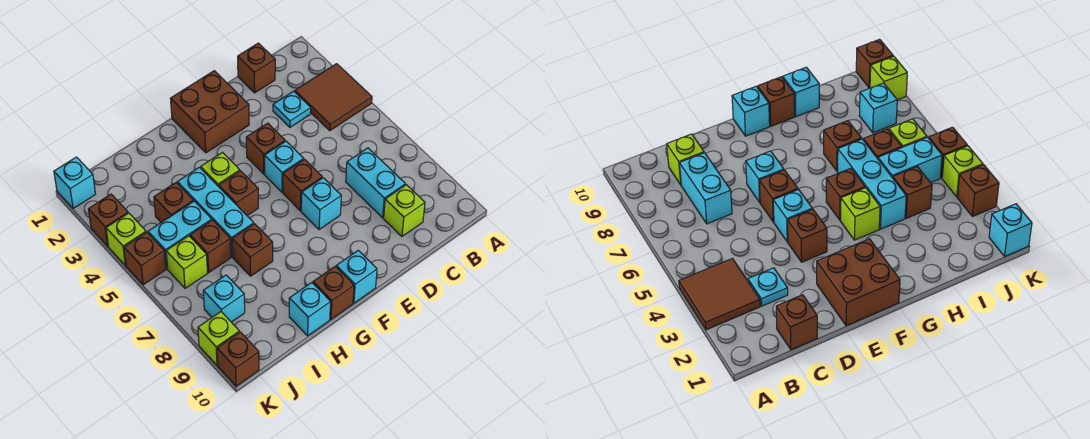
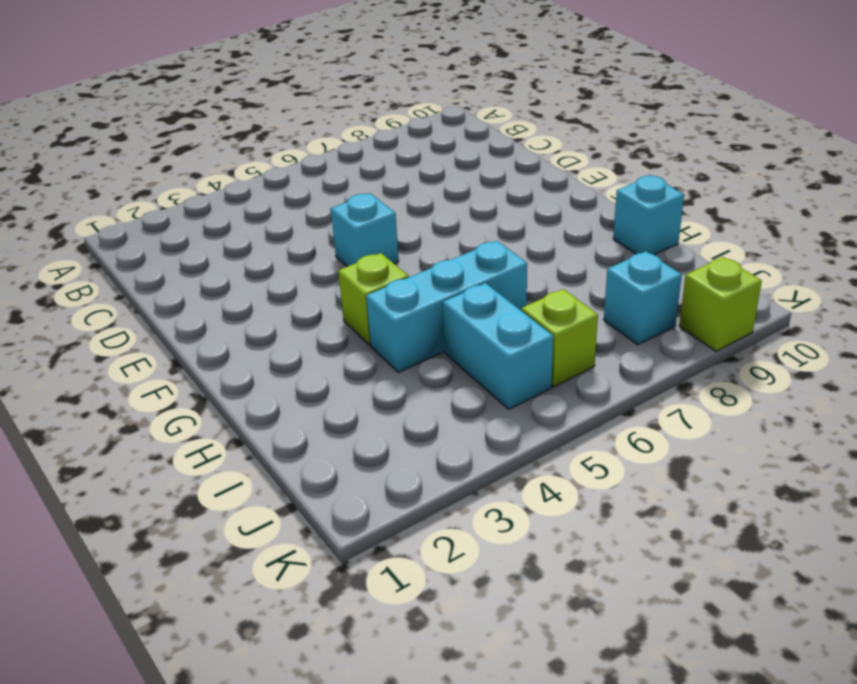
none -> brown 2x2 tile [295,64,372,131]
none -> brown 1x1 brick [238,43,275,93]
none -> cyan 1x1 plate [273,91,311,127]

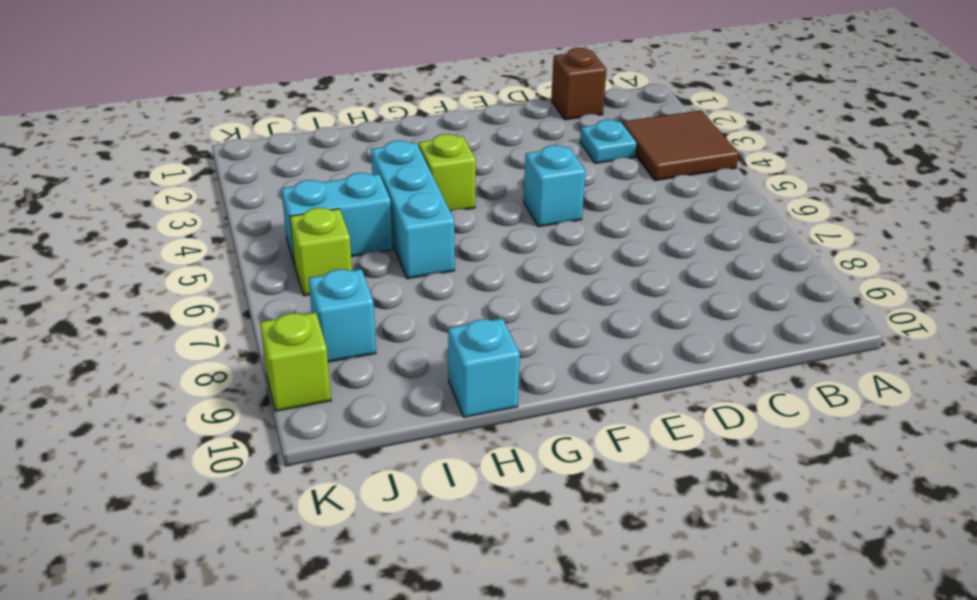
none -> cyan 1x2 brick [346,148,405,218]
none -> lime 1x1 brick [384,185,425,236]
none -> brown 2x2 brick [170,71,249,153]

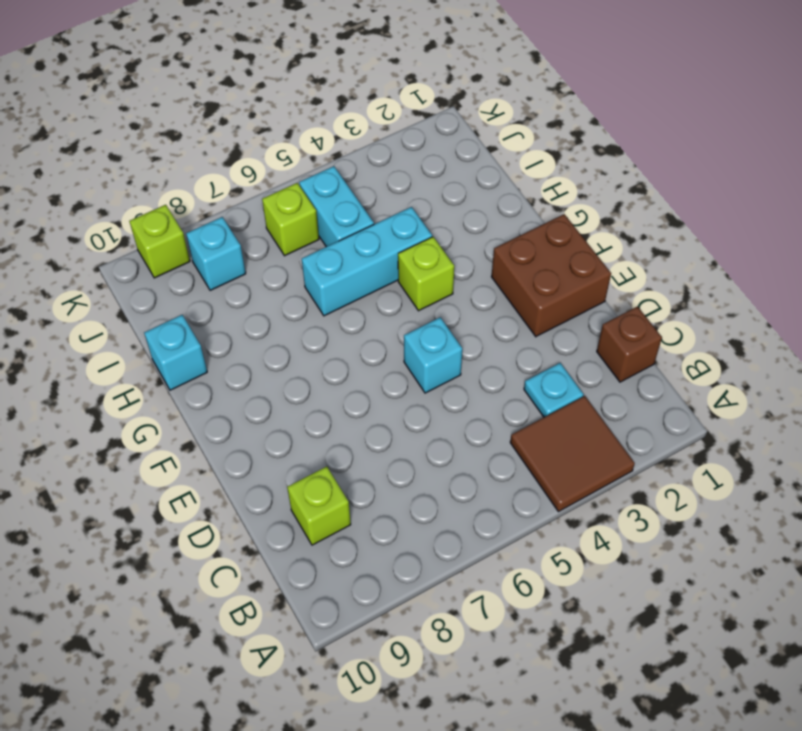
none -> cyan 1x2 brick [346,148,405,218]
none -> brown 1x1 brick [246,123,285,174]
none -> brown 1x1 brick [283,159,322,211]

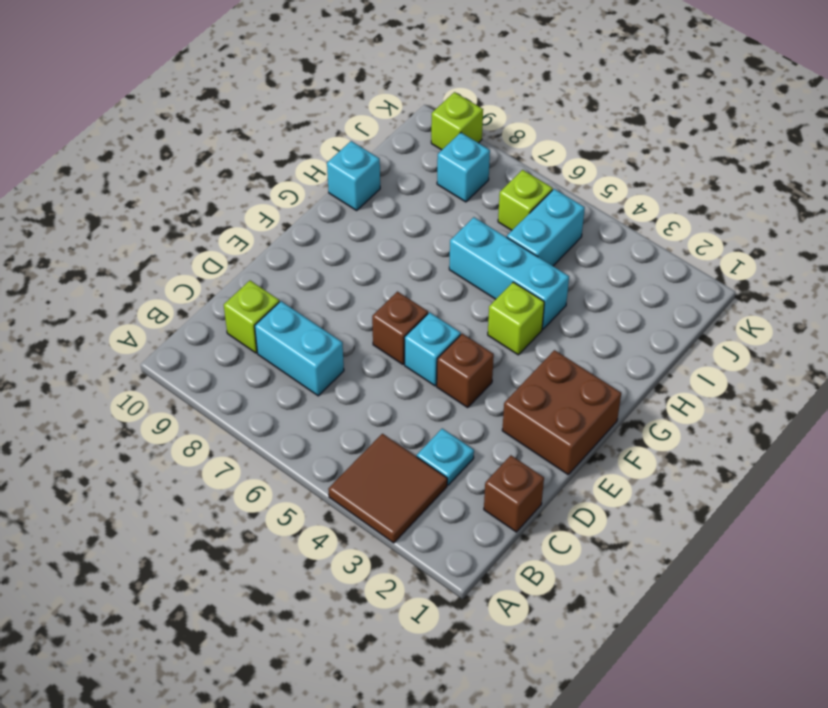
none -> cyan 1x1 brick [301,178,341,230]
none -> cyan 1x1 brick [336,250,377,303]
none -> brown 1x1 brick [219,171,258,216]

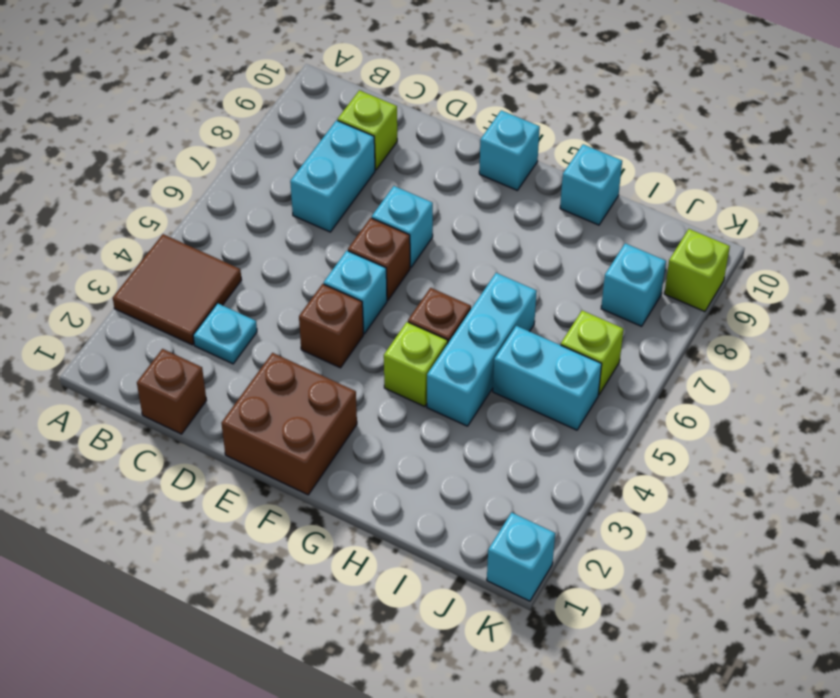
none -> brown 1x1 brick [313,266,354,319]
none -> brown 1x1 brick [232,224,273,276]
none -> brown 1x1 brick [154,183,193,222]

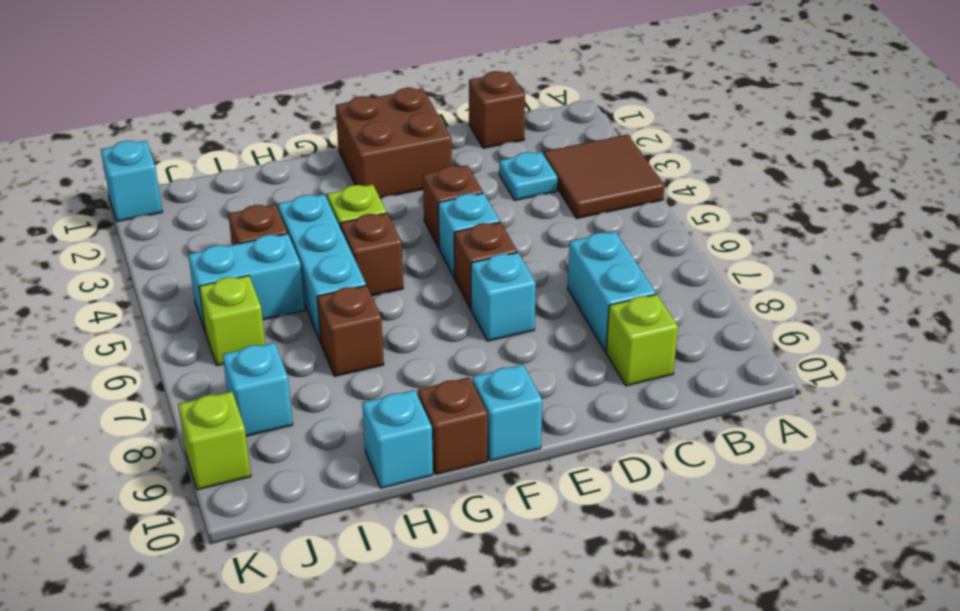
none -> brown 1x1 brick [190,220,231,272]
none -> brown 1x1 brick [89,194,128,246]
none -> lime 1x1 brick [106,213,146,265]

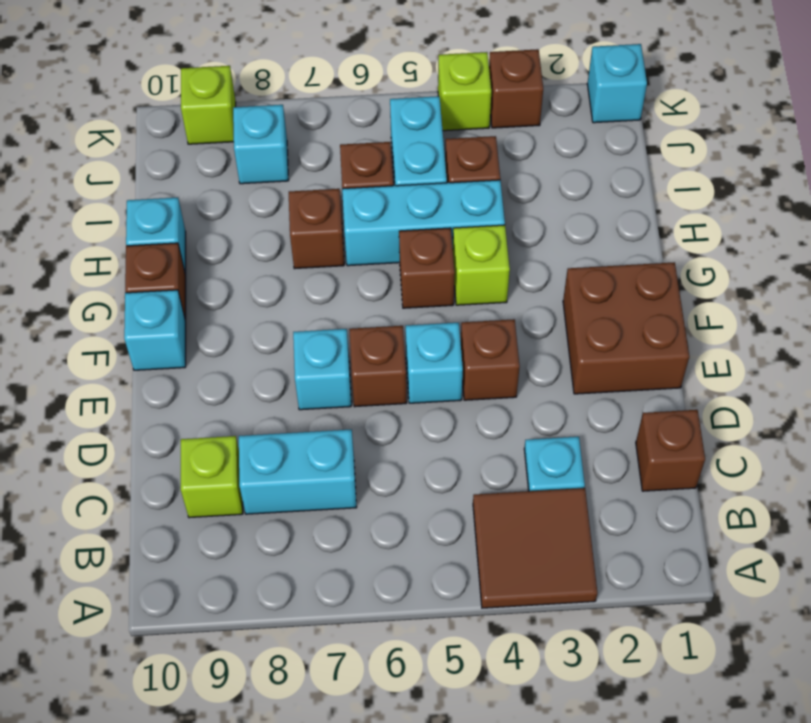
none -> lime 1x1 brick [166,236,207,288]
none -> brown 1x1 brick [124,232,166,285]
none -> brown 1x1 brick [217,332,259,386]

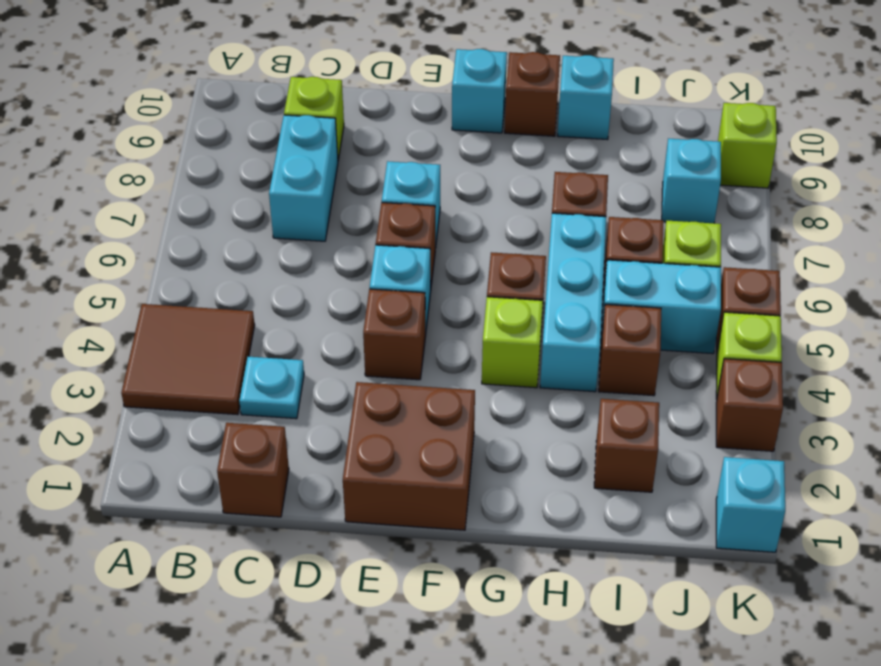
brown 1x1 brick [594,399,659,492] -> brown 1x1 brick moved to [217,332,259,386]

